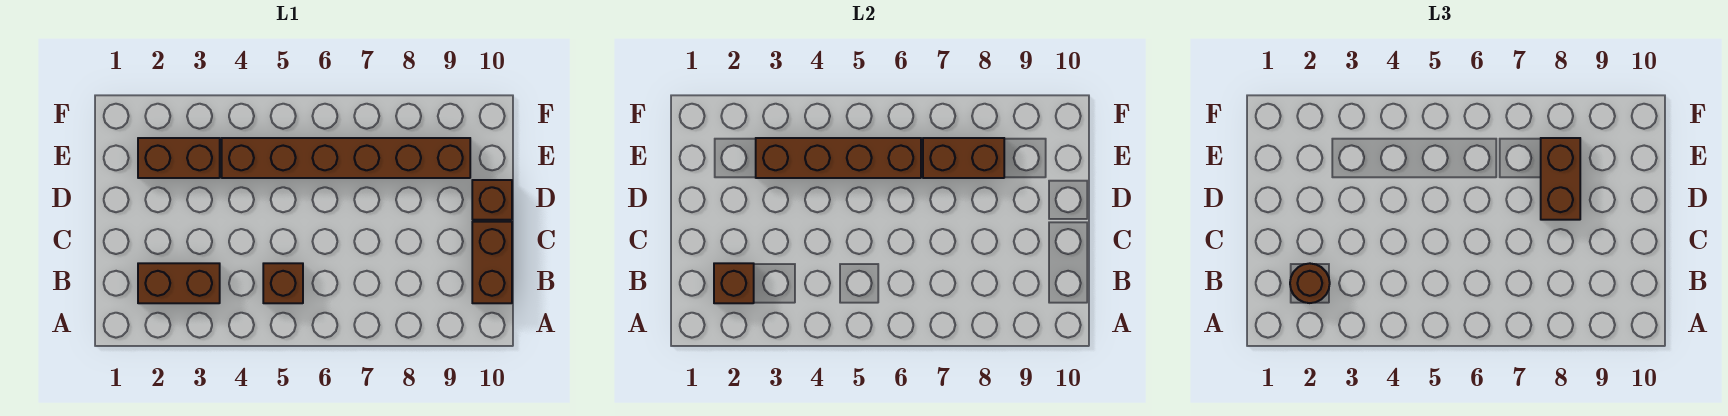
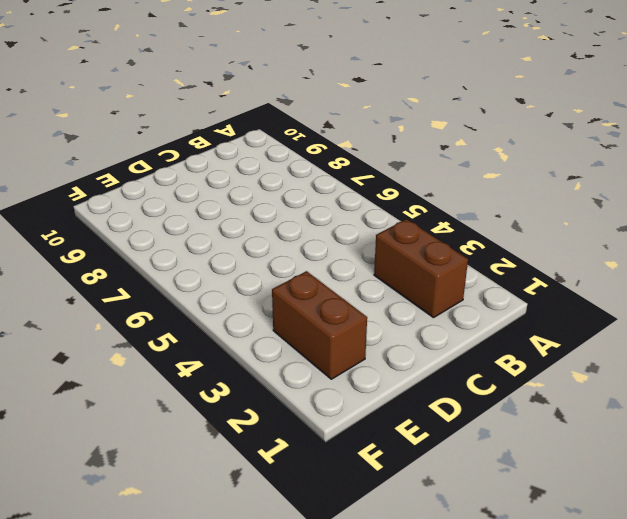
none -> brown 1x1 brick [263,263,303,303]
none -> brown 1x2 brick [472,222,512,303]

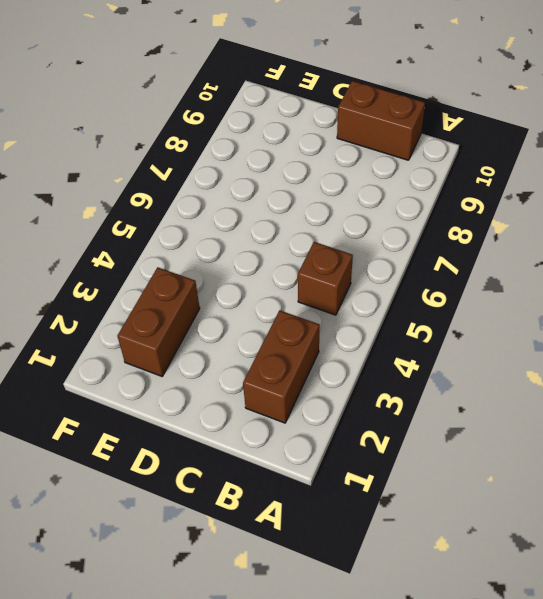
none -> brown 1x1 brick [472,180,512,220]
none -> brown 1x6 brick [222,138,470,178]

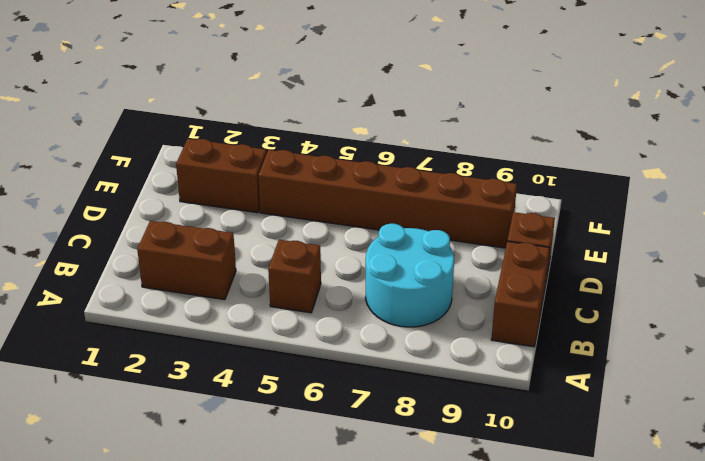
cyan 2x2 round brick [366,224,454,327] -> none
none -> brown 1x1 brick [714,263,754,303]
none -> brown 1x4 brick [756,138,921,178]

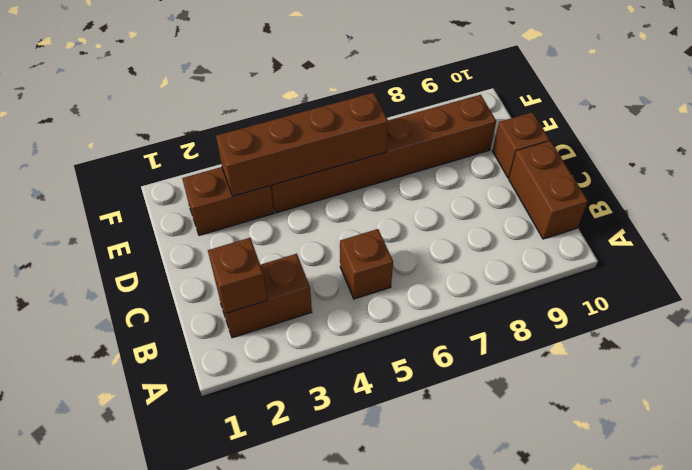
none -> brown 1x2 brick [923,138,1004,178]
none -> brown 1x1 round brick [1290,263,1330,303]

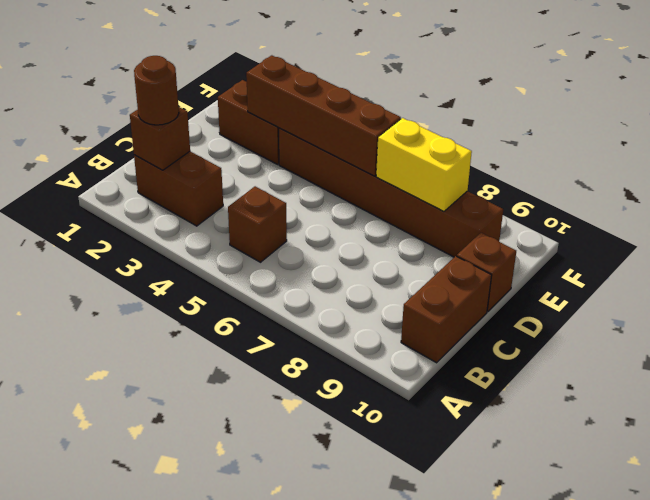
yellow 1x2 brick [376,118,472,212] -> brown 1x2 brick [923,138,1004,178]
none -> brown 1x2 brick [1541,138,1580,220]

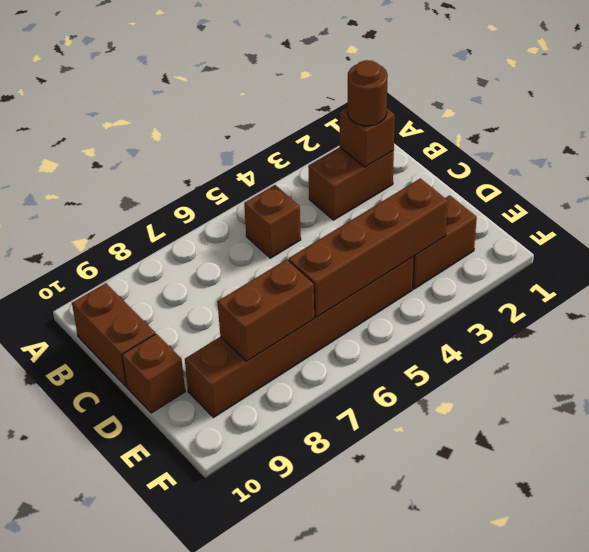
none -> brown 1x2 brick [1541,138,1580,220]

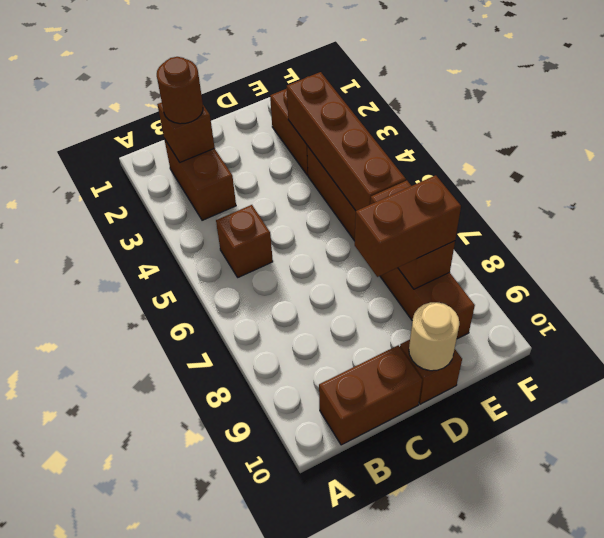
tan 1x1 round brick [409,302,459,371] -> none

